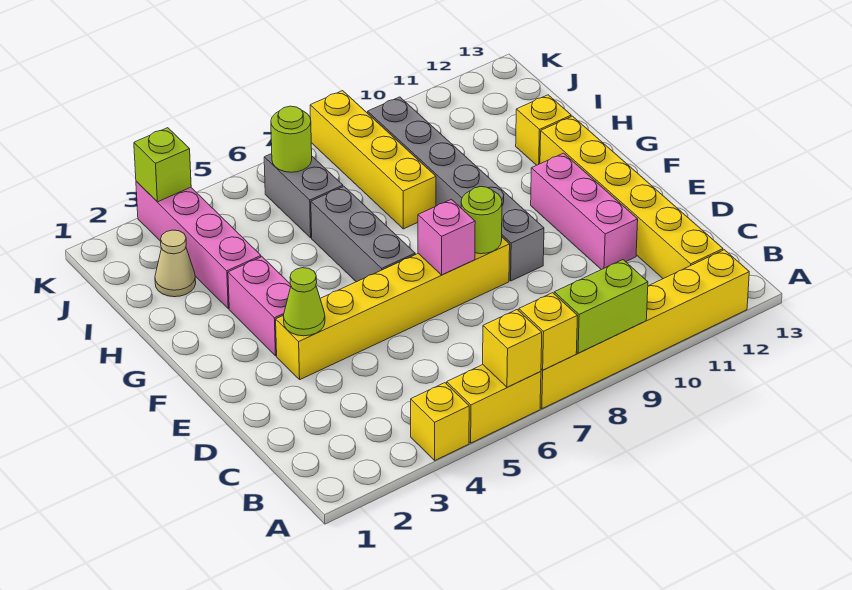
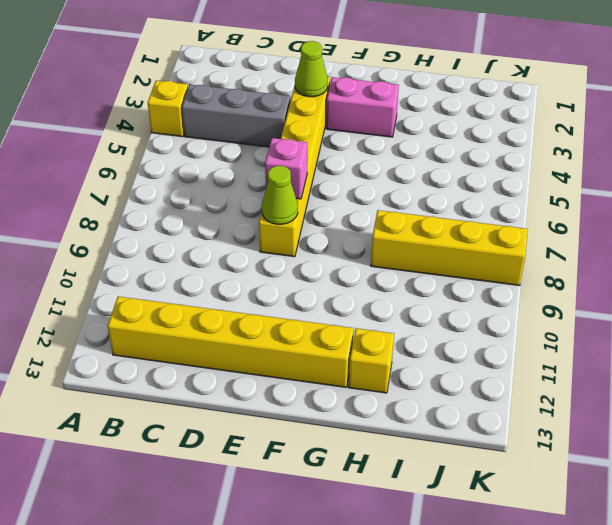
grey 1x3 brick [182,84,290,147] -> grey 1x3 brick moved to [311,187,415,282]
lime 1x1 cone [262,166,298,224] -> lime 1x1 round brick [461,187,502,254]
none -> yellow 1x2 brick [447,365,541,443]
none -> yellow 1x6 brick [540,250,749,409]
none -> pink 1x3 brick [531,153,638,270]

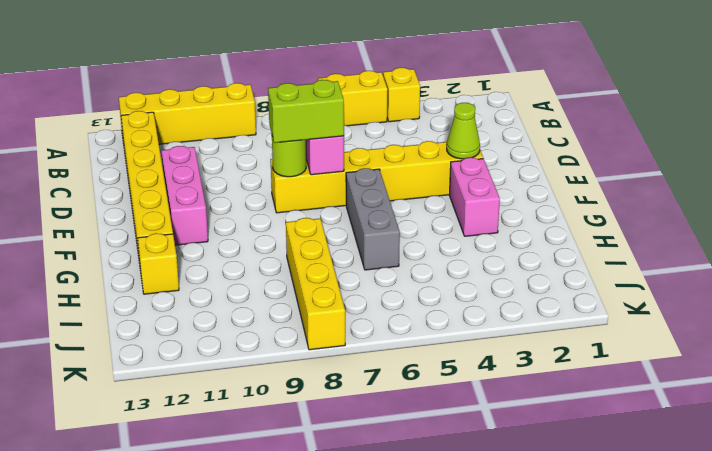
yellow 1x4 brick [119,83,256,144] -> yellow 1x6 brick [540,250,749,409]
lime 1x2 brick [268,80,344,143] -> lime 1x2 brick moved to [554,260,648,353]
none -> grey 1x6 brick [368,97,544,281]
none -> pink 1x4 brick [136,181,261,309]
none -> tan 1x1 cone [155,230,196,297]

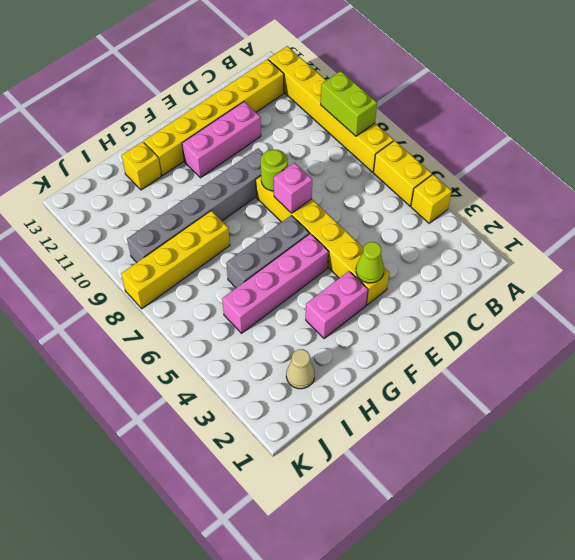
pink 1x4 brick [222,234,328,333] -> pink 1x4 brick moved to [136,181,261,309]
none -> grey 1x2 brick [264,154,343,238]
none -> yellow 1x1 brick [483,310,542,387]
none -> yellow 1x1 brick [519,293,577,370]

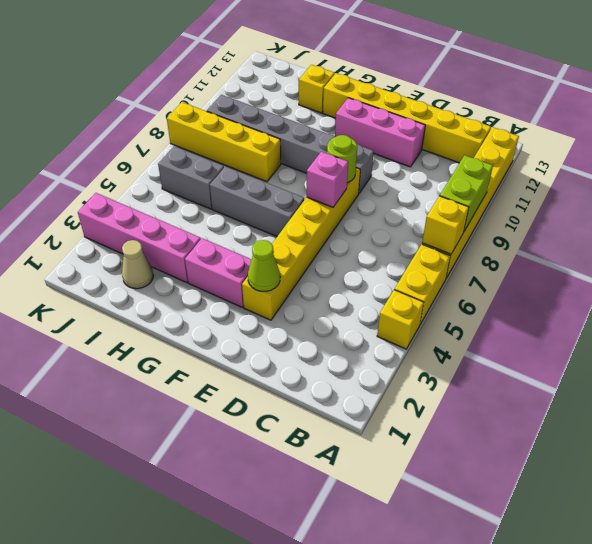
none -> yellow 1x1 brick [483,310,542,387]
none -> lime 1x1 round brick [271,106,312,172]
none -> lime 1x1 brick [134,128,191,202]

